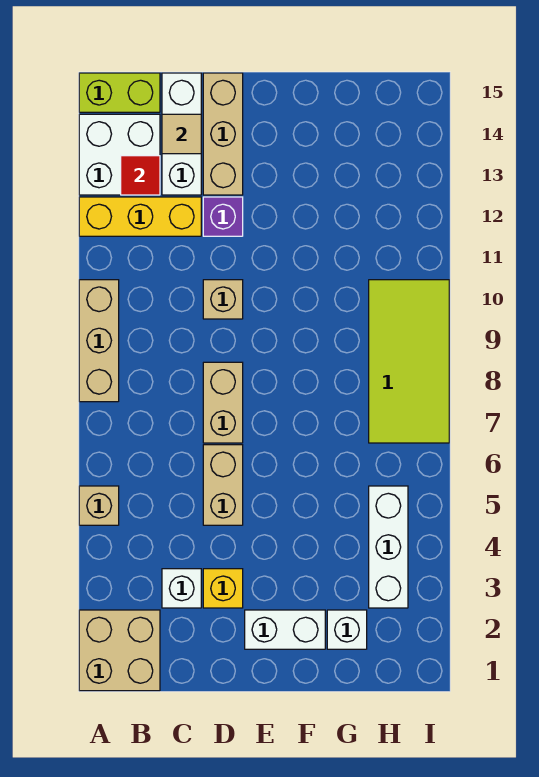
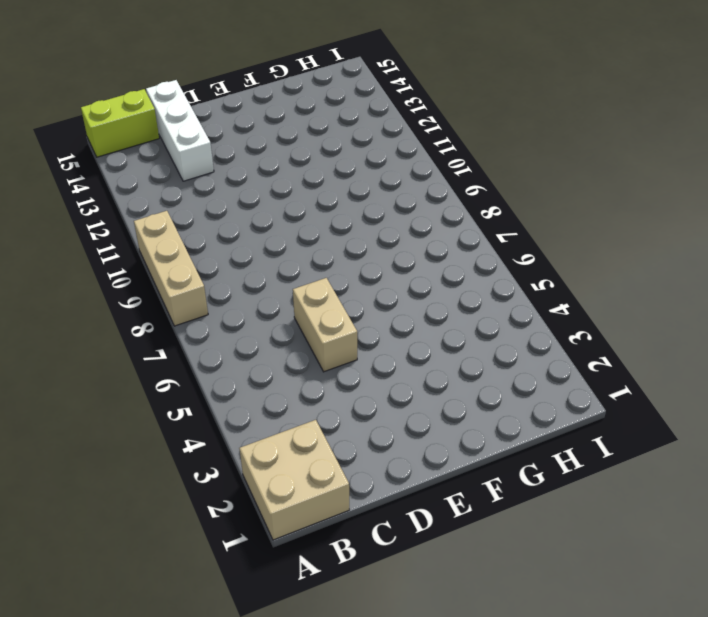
none -> tan 1x1 brick [79,486,119,525]
none -> yellow 1x3 brick [79,197,201,236]
none -> white 2x2 brick [79,114,160,195]

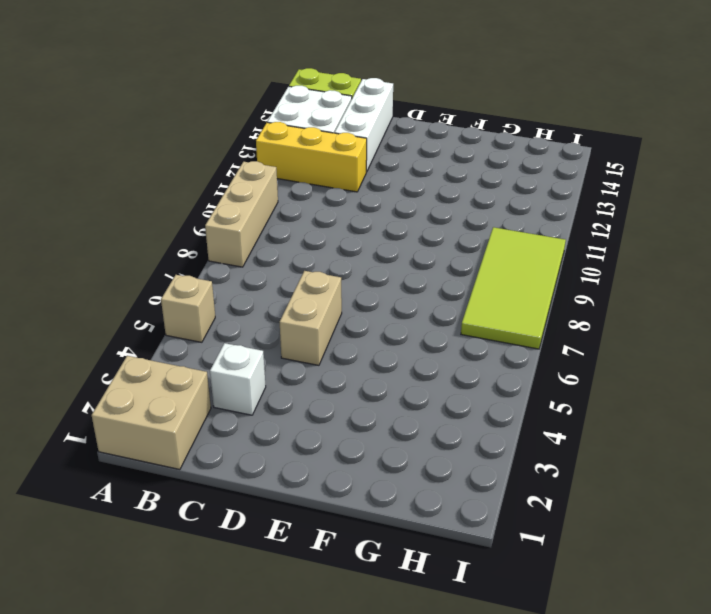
none -> yellow 1x1 brick [203,569,243,608]
none -> tan 1x2 brick [203,362,243,443]
none -> tan 1x1 brick [203,280,243,319]

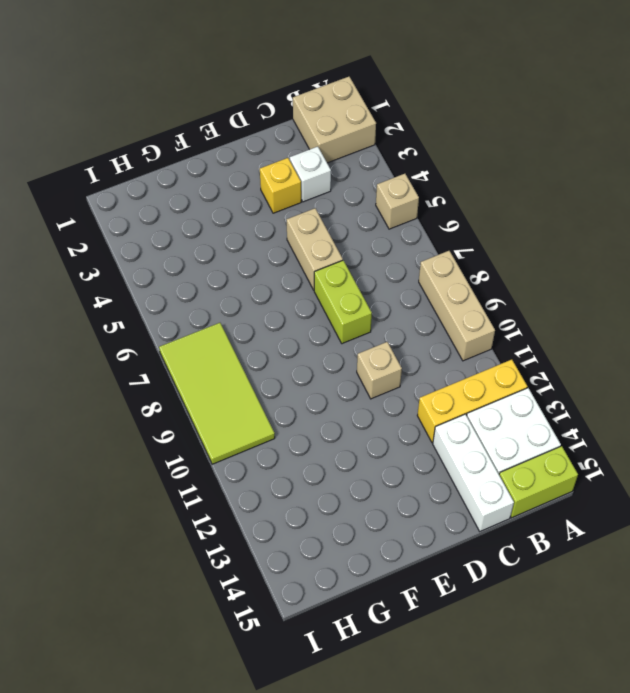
lime 1x2 brick [314,260,372,344] -> tan 1x2 brick [203,362,243,443]
none -> purple 1x1 brick [203,197,243,236]
none -> tan 1x3 brick [203,73,243,195]
none -> white 1x2 brick [245,610,325,649]

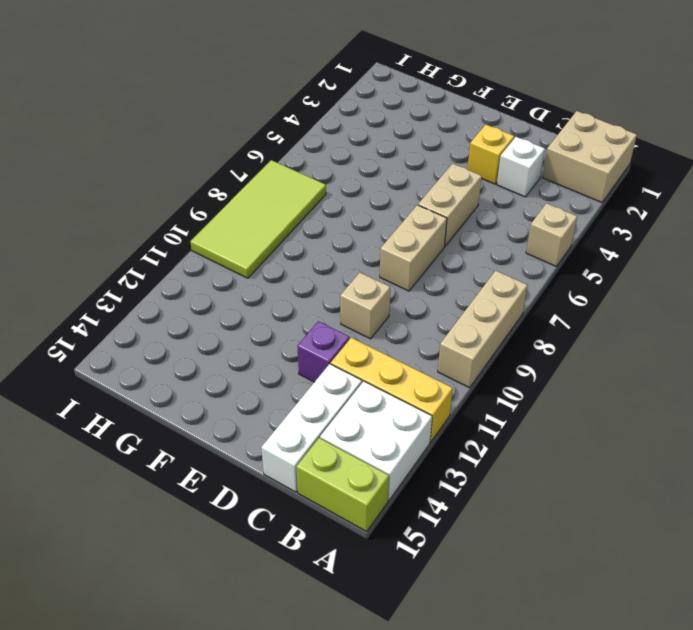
none -> tan 1x3 brick [203,73,243,195]
none -> white 1x2 brick [245,610,325,649]
none -> white 1x1 brick [327,610,367,649]

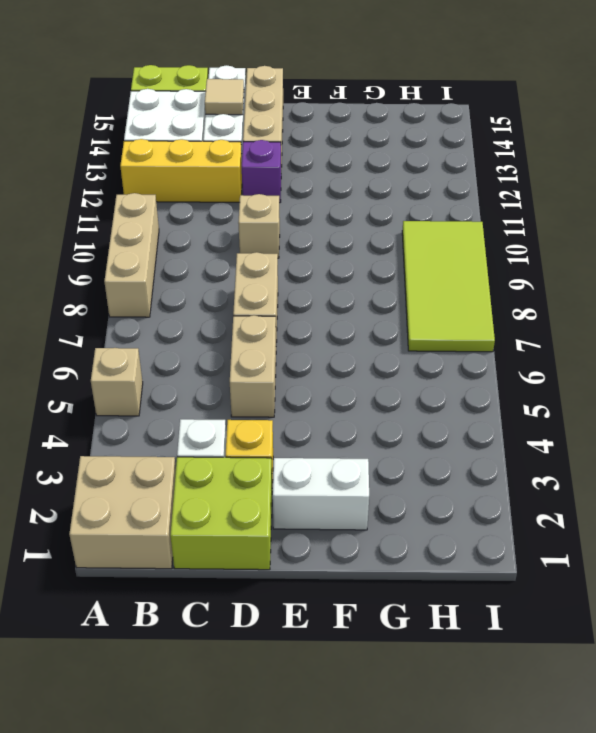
lime 2x2 brick [170,457,272,570] -> none
none -> white 1x1 brick [327,610,367,649]
none -> white 1x3 brick [369,486,408,608]
none -> red 1x1 tile [121,156,160,195]

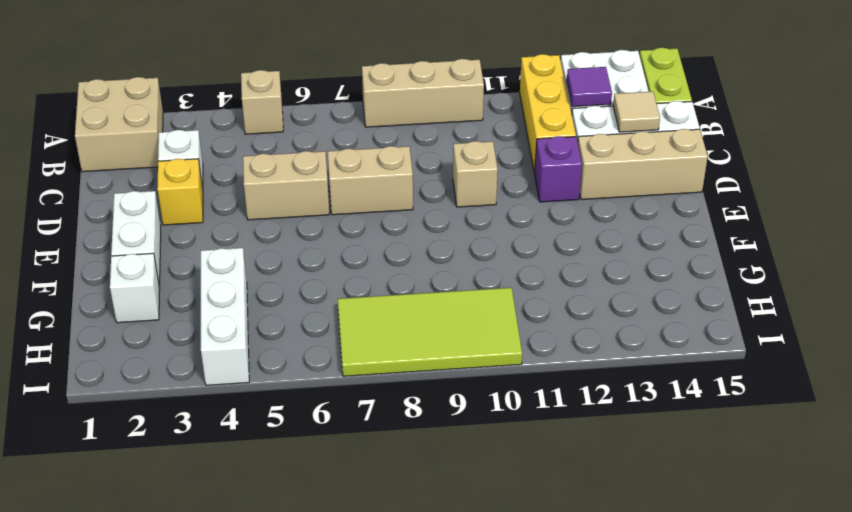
purple 1x1 tile [567,67,612,107] -> red 1x1 tile [121,156,160,195]
white 1x3 brick [201,248,249,385] -> white 1x3 brick turned to [369,486,408,608]

